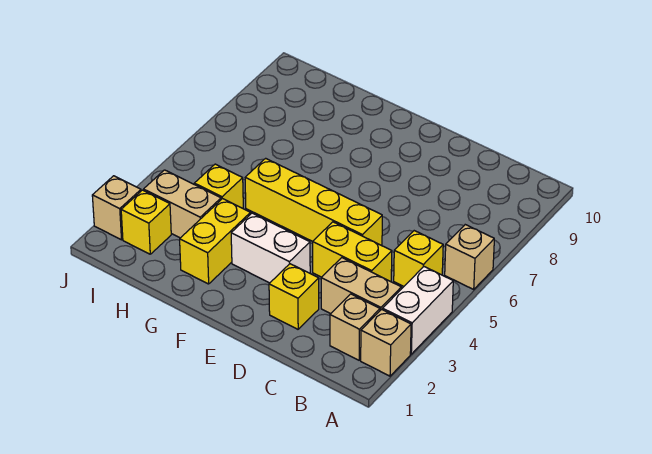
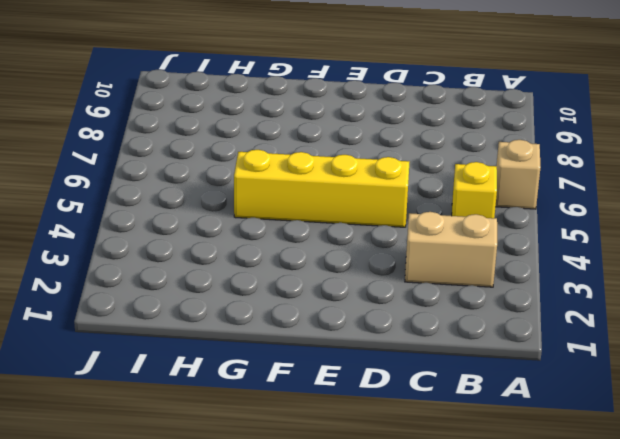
none -> tan 1x1 brick [361,309,411,376]
none -> white 1x2 brick [383,267,453,354]
none -> tan 1x1 brick [330,294,380,360]

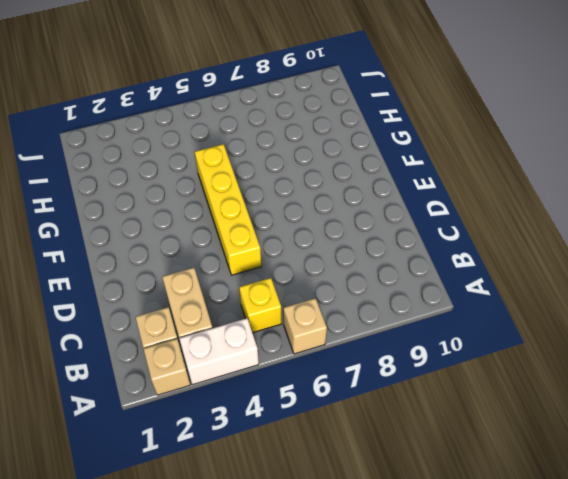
none -> yellow 1x2 brick [313,222,392,282]
none -> yellow 1x1 brick [269,264,319,329]
none -> white 1x2 brick [231,213,310,283]

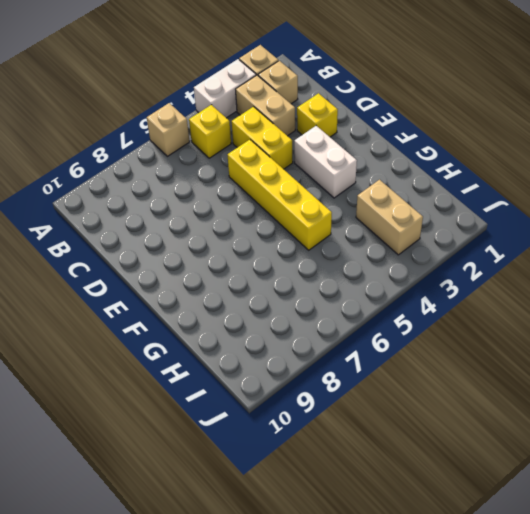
none -> yellow 1x2 brick [180,199,251,284]
none -> yellow 1x1 brick [194,164,243,208]
none -> yellow 1x1 brick [121,190,171,254]

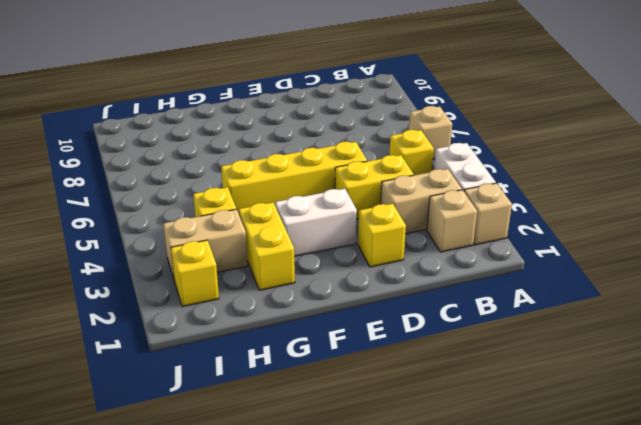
none -> tan 1x1 brick [92,176,141,240]

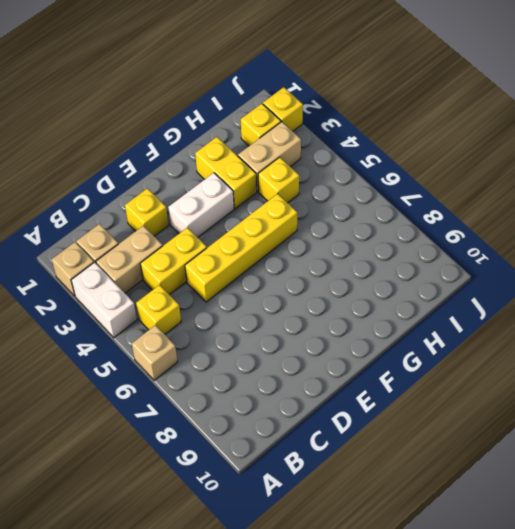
yellow 1x1 brick [263,87,303,131] -> tan 1x1 brick [92,176,141,240]

